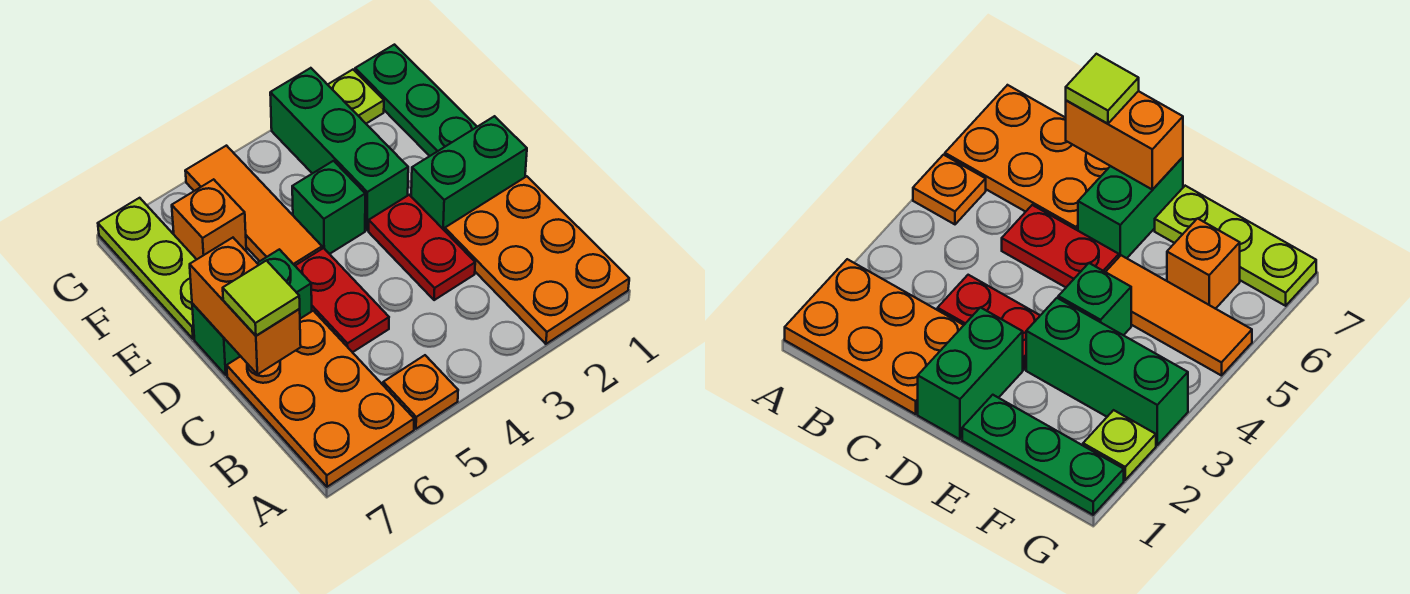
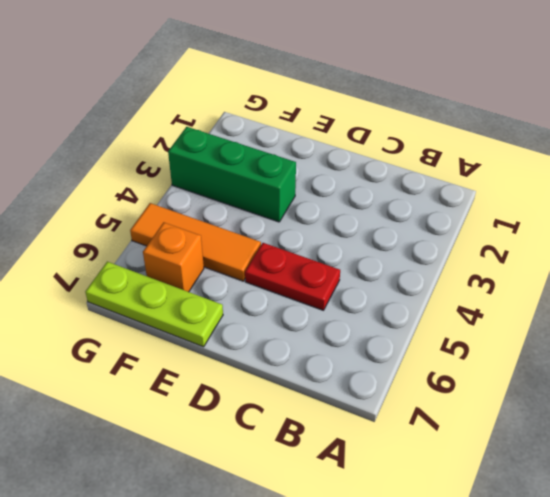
none -> orange 2x3 plate [445,176,629,344]
none -> orange 1x1 plate [383,355,458,429]
none -> orange 2x3 plate [227,311,414,487]

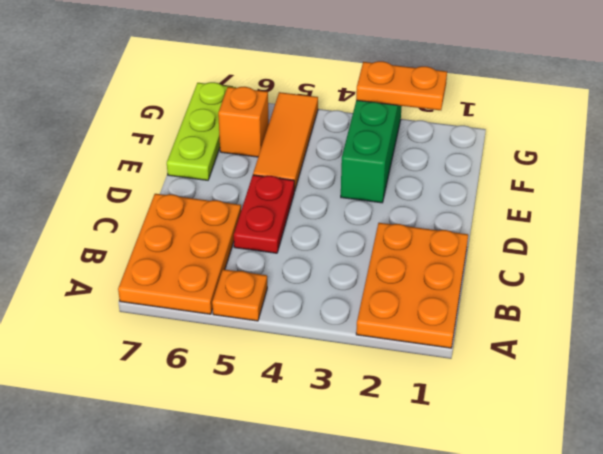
orange 1x2 plate [356,61,447,110] -> none
none -> red 1x2 plate [369,195,475,300]
none -> green 1x2 brick [411,116,527,231]
none -> green 1x2 brick [192,249,312,375]

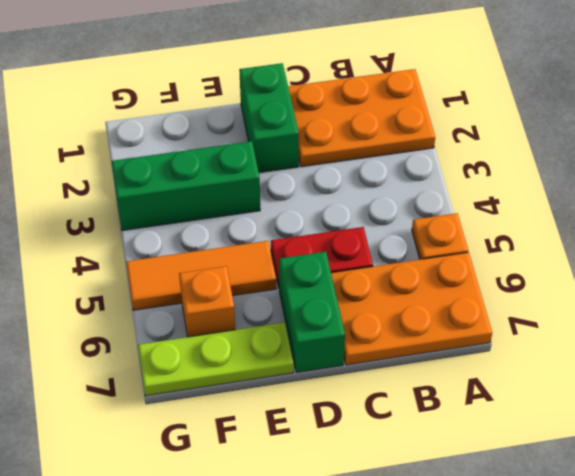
none -> red 1x2 plate [369,195,475,300]
none -> green 1x3 plate [355,45,477,156]
none -> green 1x1 brick [292,161,365,254]

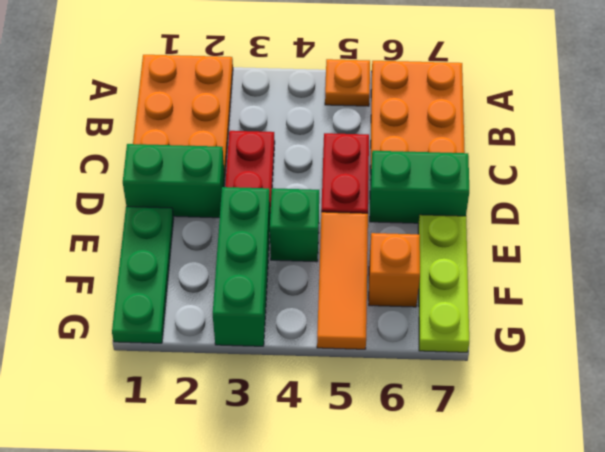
none -> lime 1x1 plate [328,70,384,123]
none -> orange 1x2 brick [190,238,301,374]
none -> lime 1x1 tile [223,260,300,336]

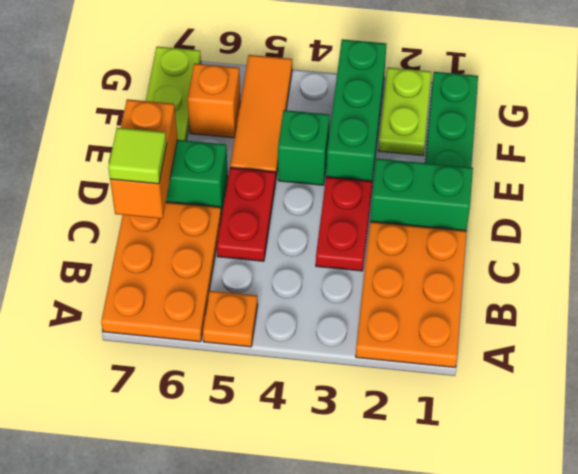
lime 1x2 plate [378,67,431,155] -> lime 1x1 plate [328,70,384,123]

